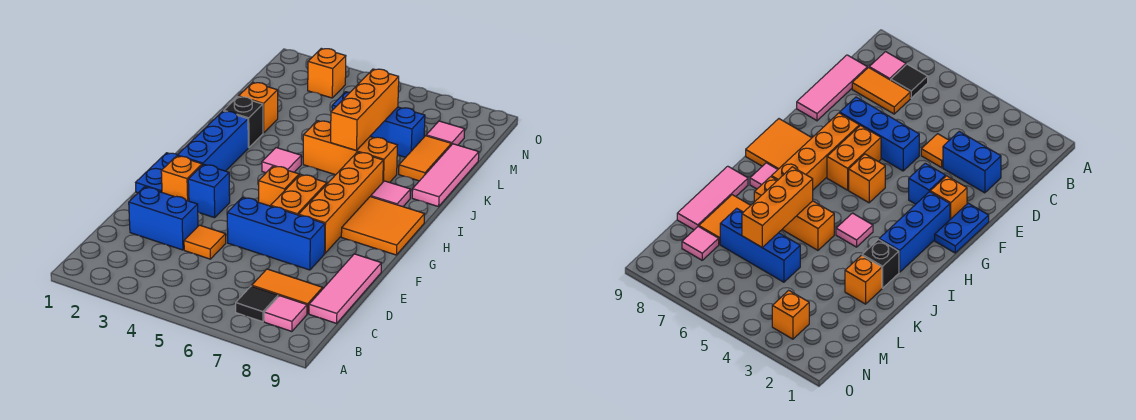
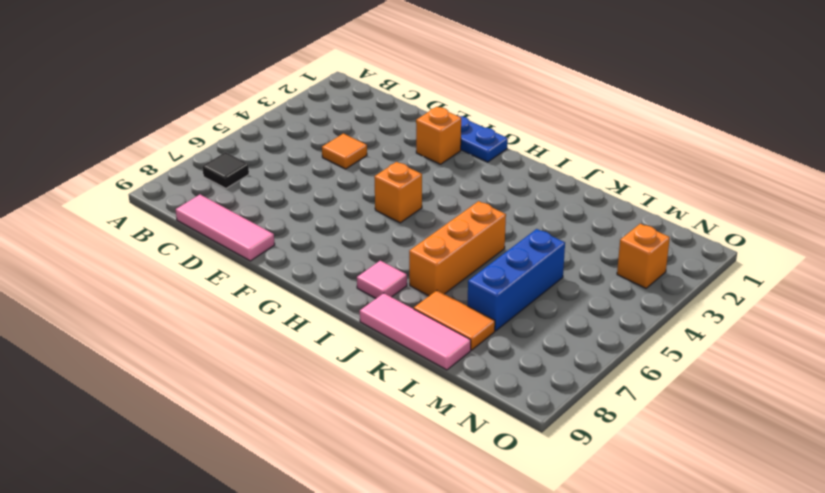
none -> pink 1x1 tile [264,296,307,332]
none -> orange 1x2 tile [252,269,323,314]
none -> blue 1x2 brick [129,187,198,250]

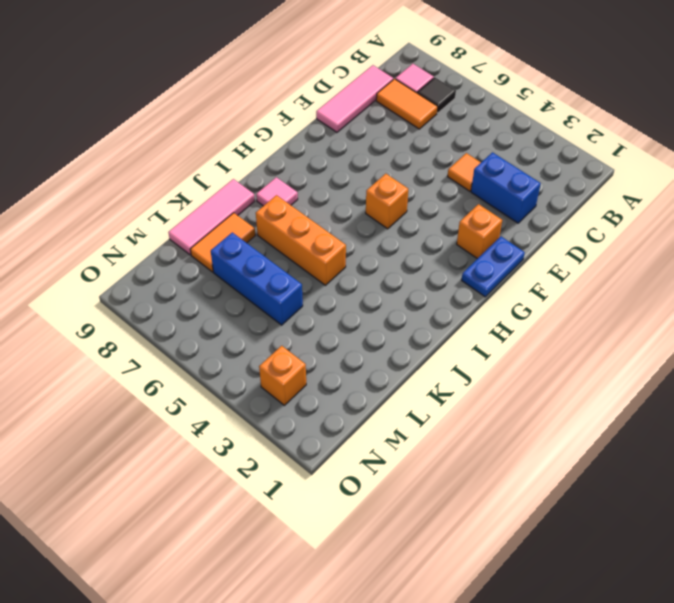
none -> blue 1x3 brick [227,197,325,270]
none -> blue 1x1 brick [188,164,230,218]
none -> orange 1x2 brick [271,174,327,215]

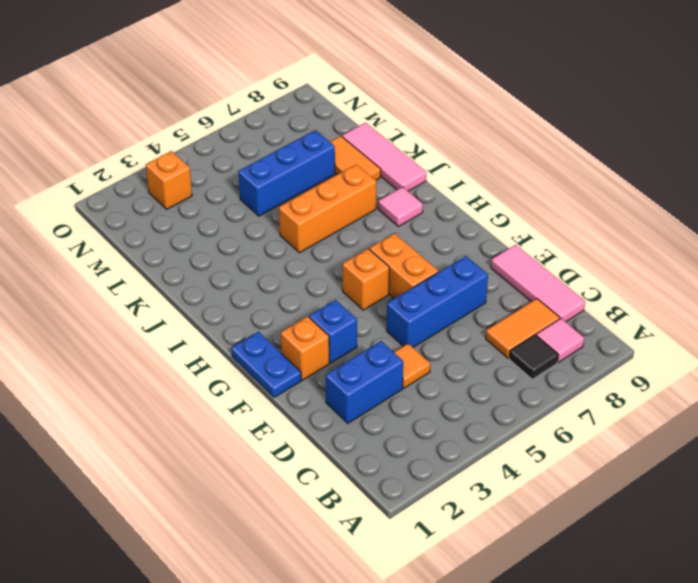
none -> orange 1x4 brick [299,152,383,253]
none -> blue 1x3 brick [177,111,248,171]
none -> orange 2x2 tile [341,197,425,255]

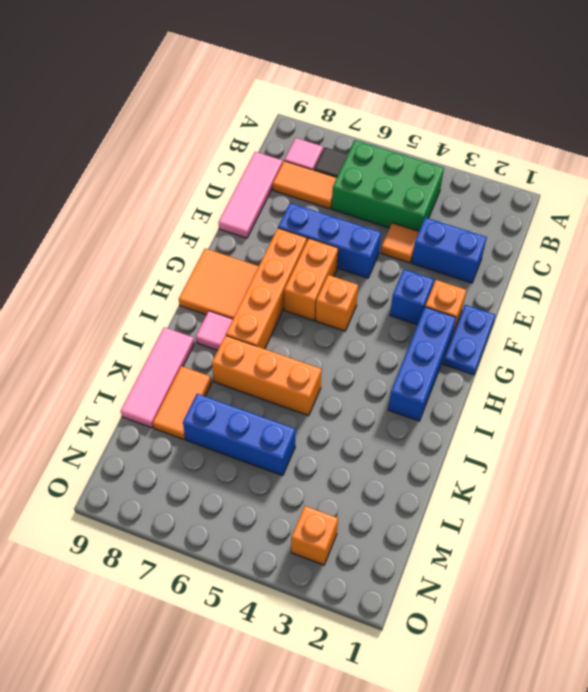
green 2x3 brick [332,140,444,231] -> none
none -> pink 1x1 tile [262,148,301,173]
none -> black 1x1 brick [224,97,263,148]
none -> orange 1x1 brick [239,82,278,133]

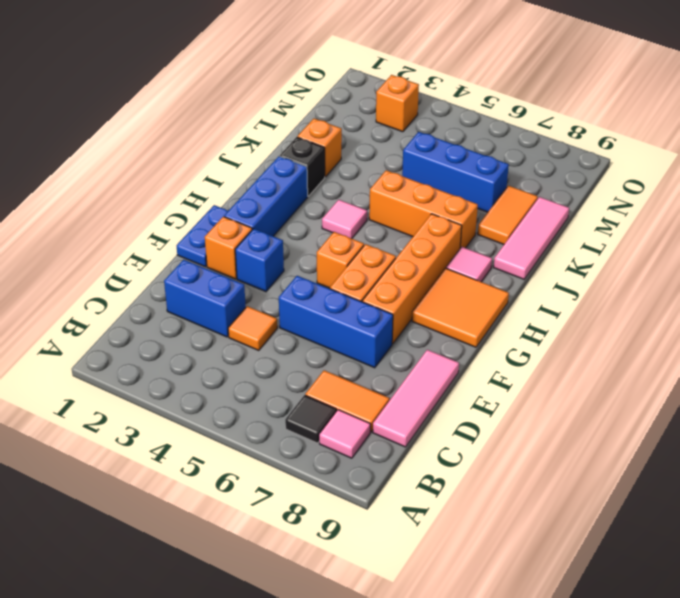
none -> pink 1x1 tile [426,121,465,145]
none -> orange 1x3 brick [331,69,399,150]

